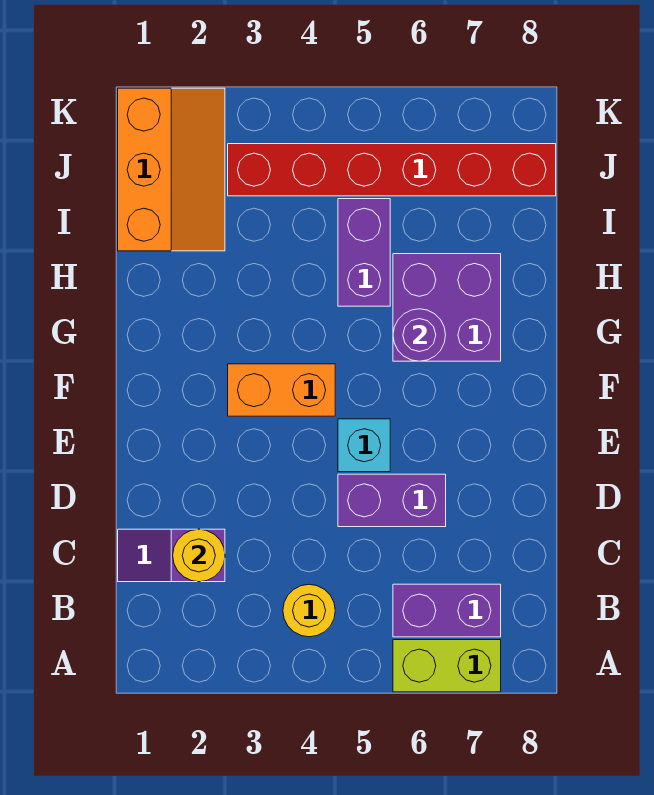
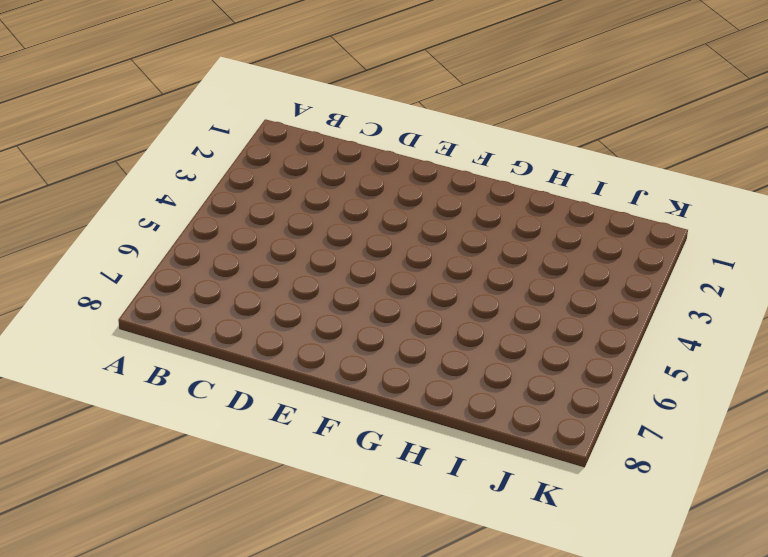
none -> lime 1x2 brick [393,640,501,692]
none -> yellow 1x1 round brick [283,584,335,637]
none -> purple 1x2 brick [393,584,501,637]

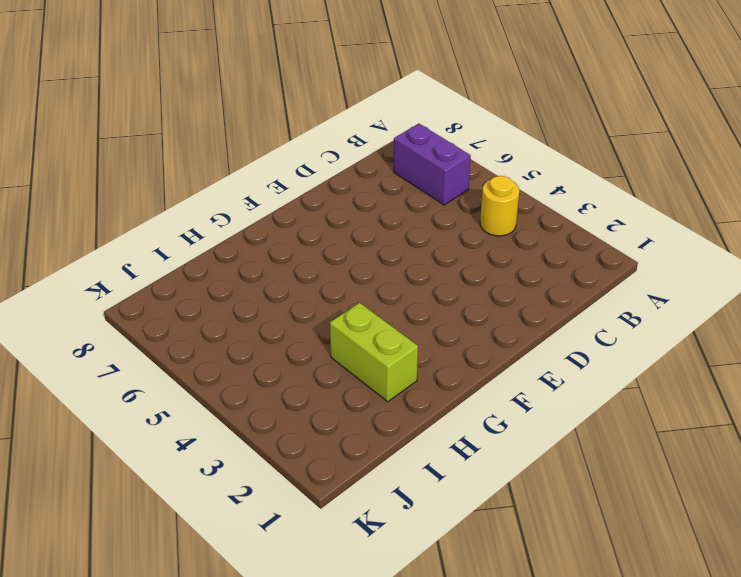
lime 1x2 brick [330,303,418,402] -> lime 1x2 brick moved to [393,640,501,692]
none -> purple 1x2 slope [118,529,225,582]
none -> purple 1x2 brick [338,474,446,527]
none -> cyan 1x1 brick [338,419,390,472]

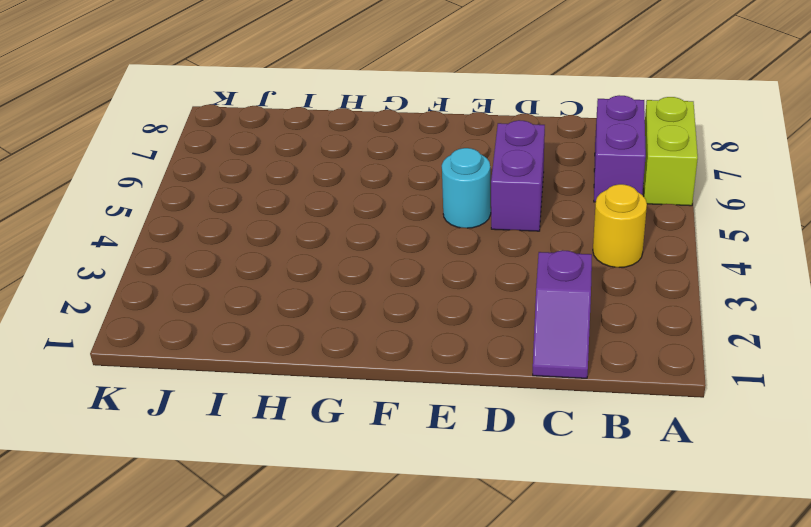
cyan 1x1 round brick [442,148,491,228] -> cyan 1x1 brick [338,419,390,472]
none -> orange 1x2 brick [228,364,335,416]
none -> purple 2x2 brick [393,254,501,361]
none -> purple 1x2 brick [338,199,390,306]

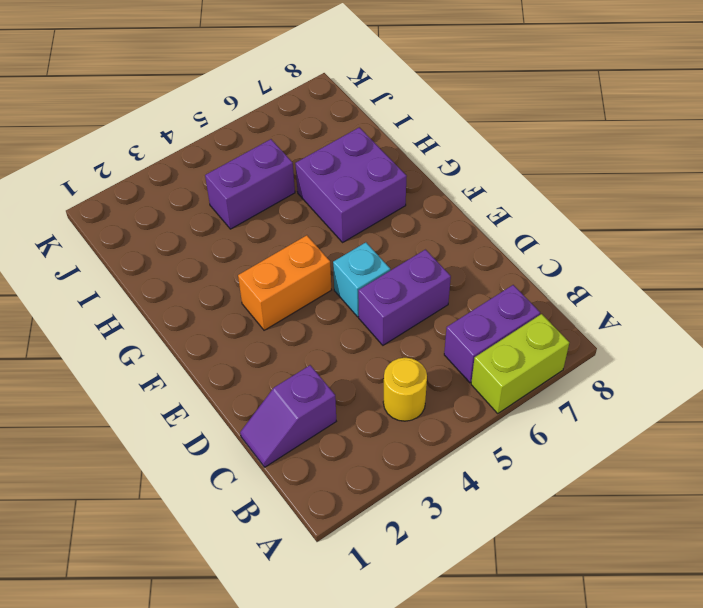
purple 1x2 brick [205,139,295,229] -> purple 1x2 brick turned to [338,199,390,306]
none -> orange 2x3 slope [118,88,225,251]
none -> red 1x6 brick [228,144,556,196]
none -> yellow 1x1 round brick [173,529,225,582]

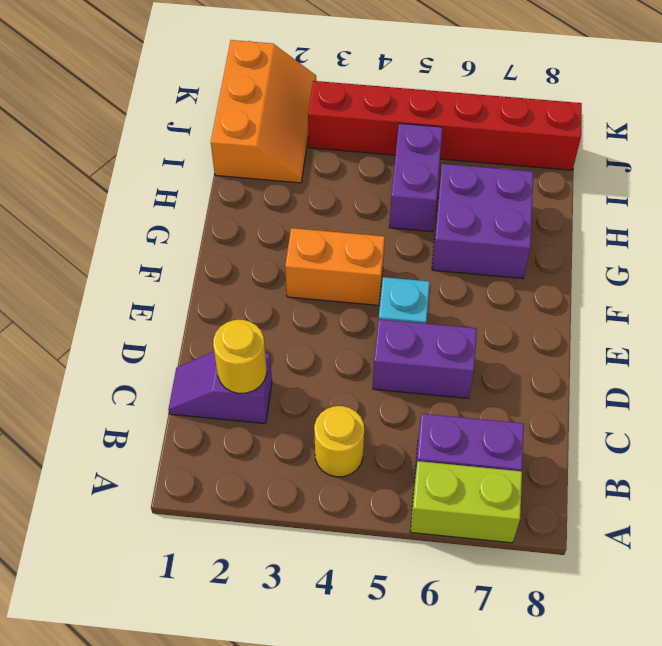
none -> purple 1x1 round brick [393,309,446,361]

